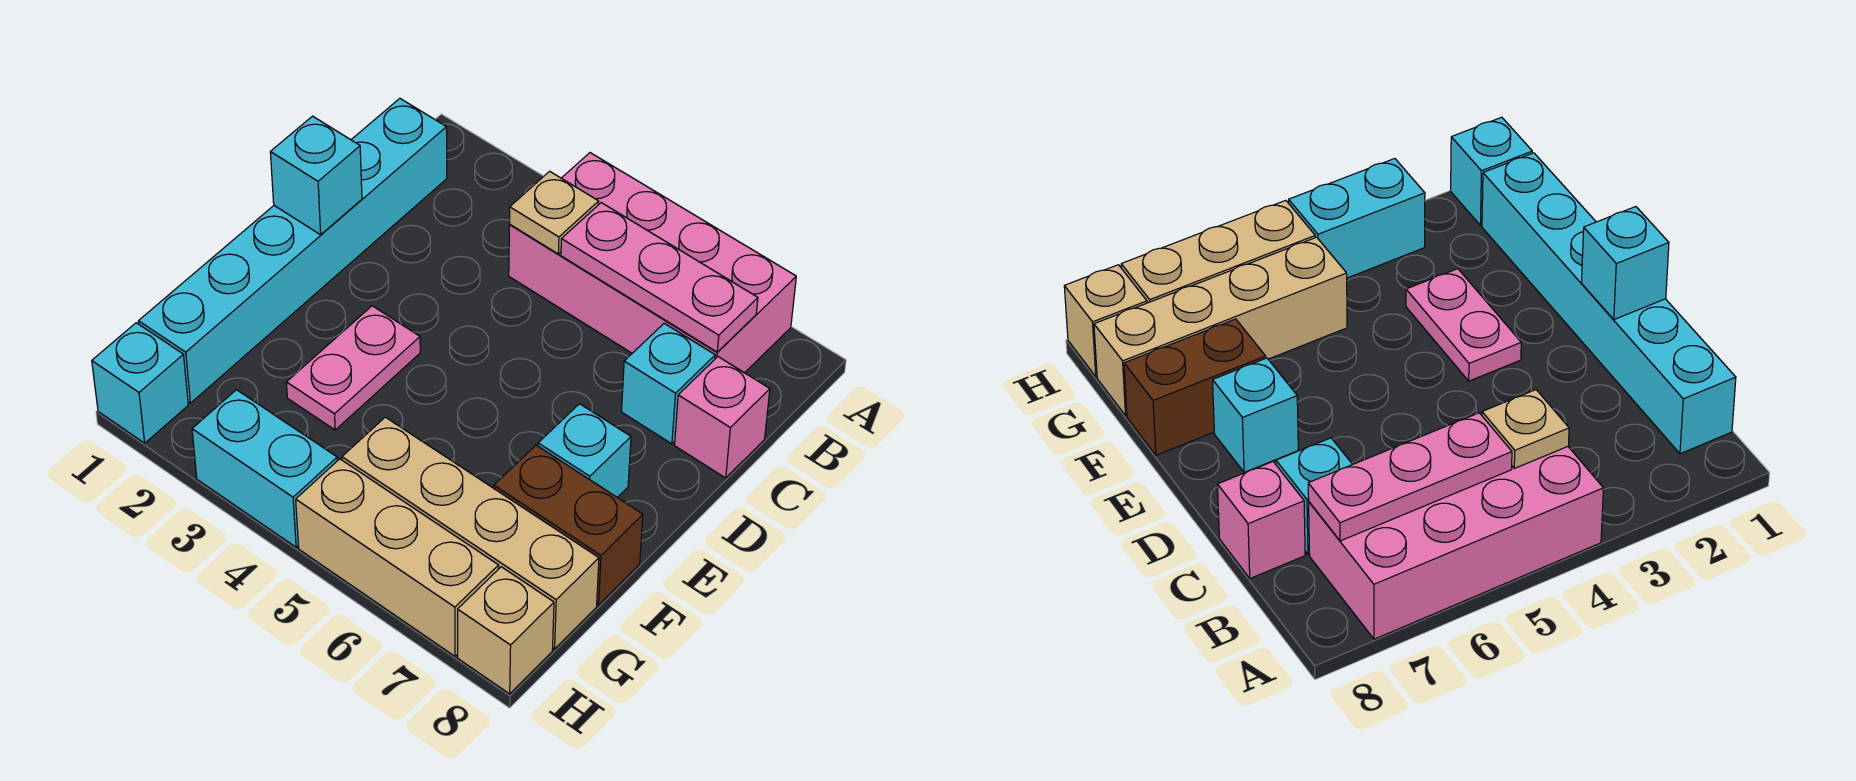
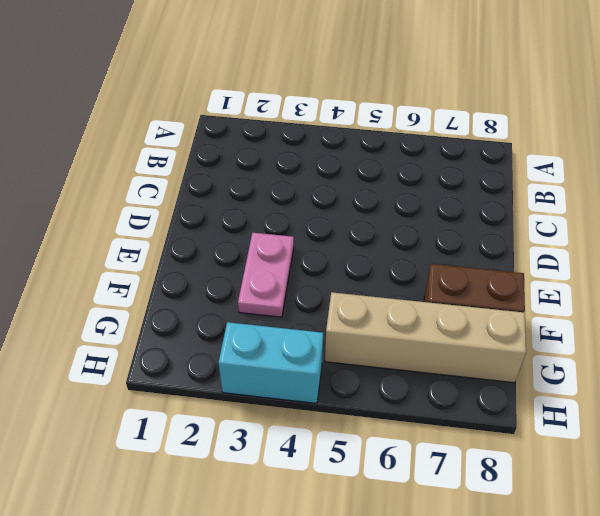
none -> pink 2x4 brick [509,153,796,373]
none -> cyan 1x6 brick [139,99,447,403]
none -> cyan 1x1 brick [621,323,715,444]

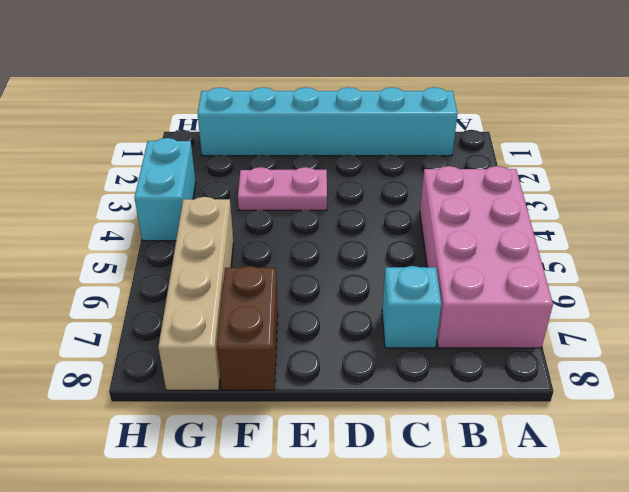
none -> pink 1x1 brick [675,357,770,478]
none -> cyan 1x1 brick [538,404,631,497]
none -> cyan 1x1 brick [92,323,188,443]

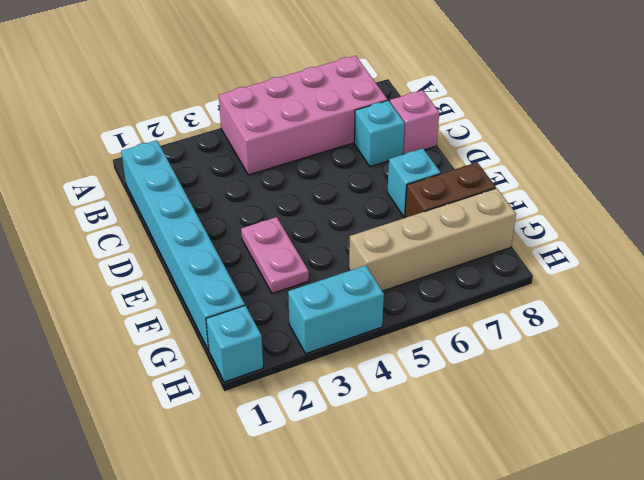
none -> tan 1x3 brick [296,459,499,656]
none -> tan 1x1 brick [458,567,554,694]
none -> tan 1x1 plate [510,171,599,254]

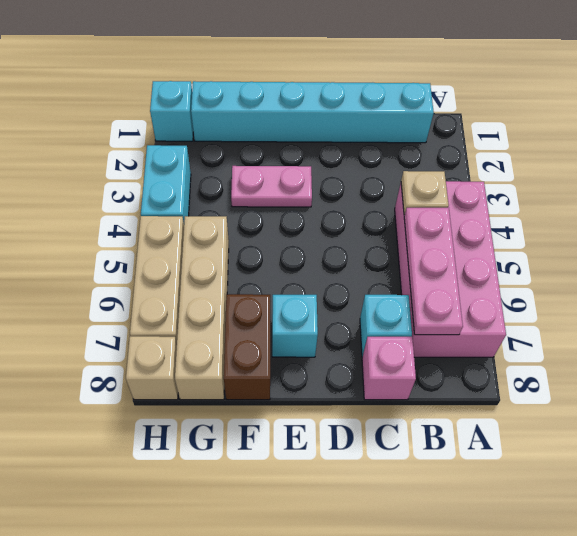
none -> cyan 1x1 brick [270,116,362,235]

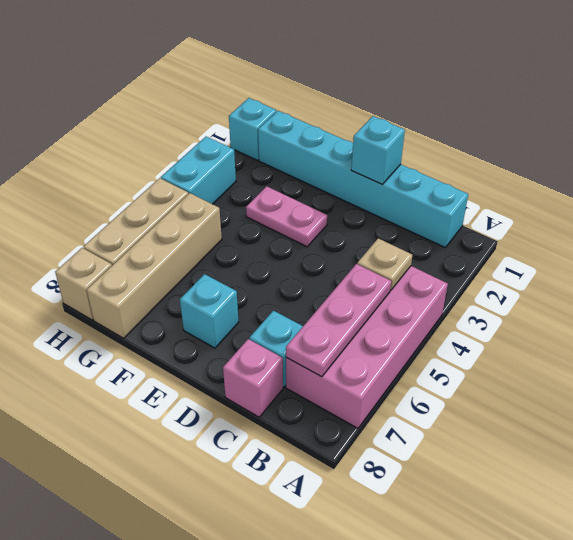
none -> brown 1x2 brick [494,445,643,605]

